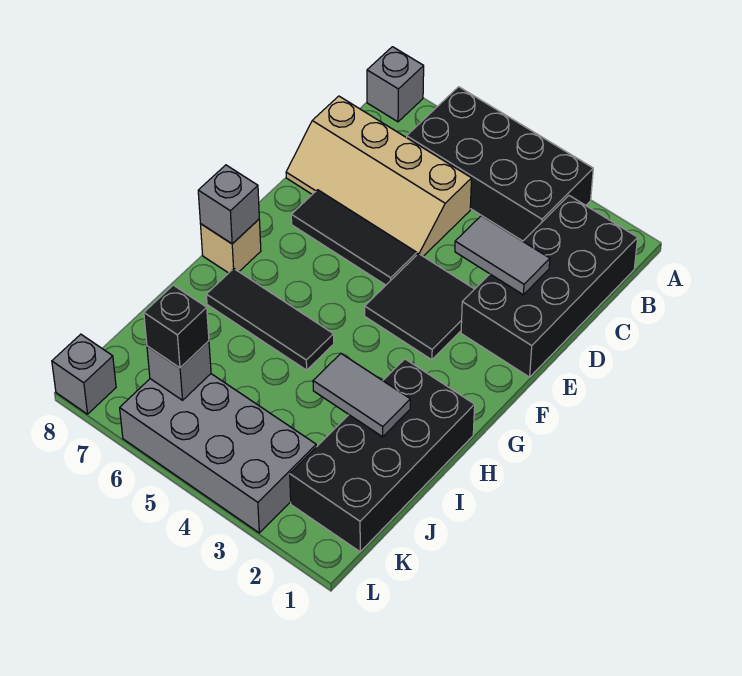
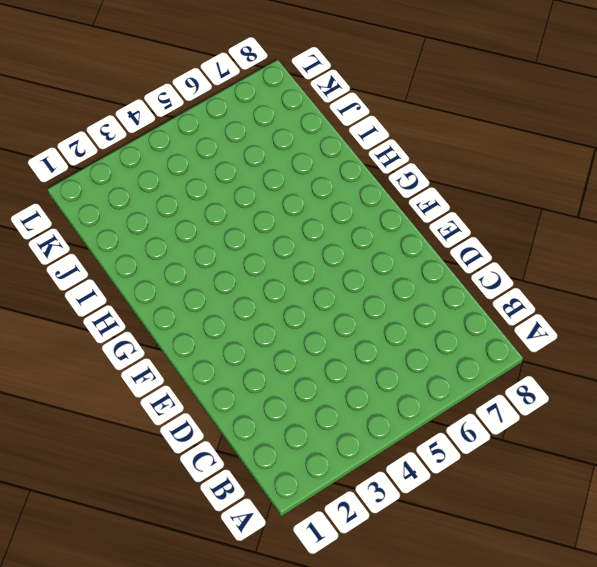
none -> black 2x4 brick [407,87,593,241]
none -> grey 1x1 brick [367,47,424,122]
none -> black 2x4 brick [461,196,638,377]

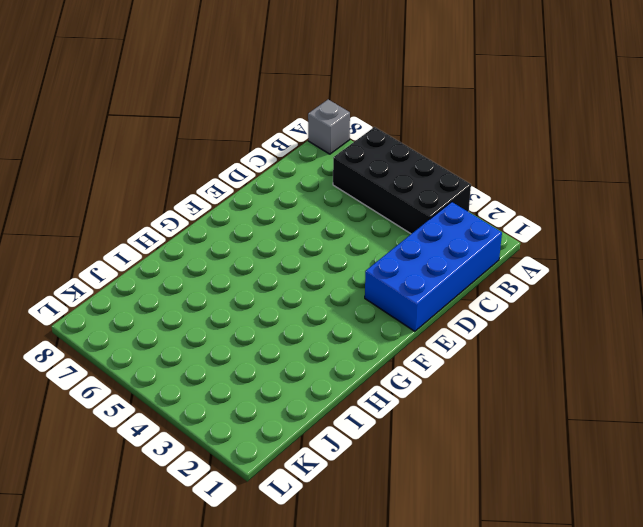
blue 2x4 brick [365,202,502,331] -> black 2x4 brick [461,196,638,377]
none -> tan 2x4 slope [286,96,472,256]
none -> black 2x2 tile [365,254,474,360]
none -> black 1x3 tile [291,190,417,285]

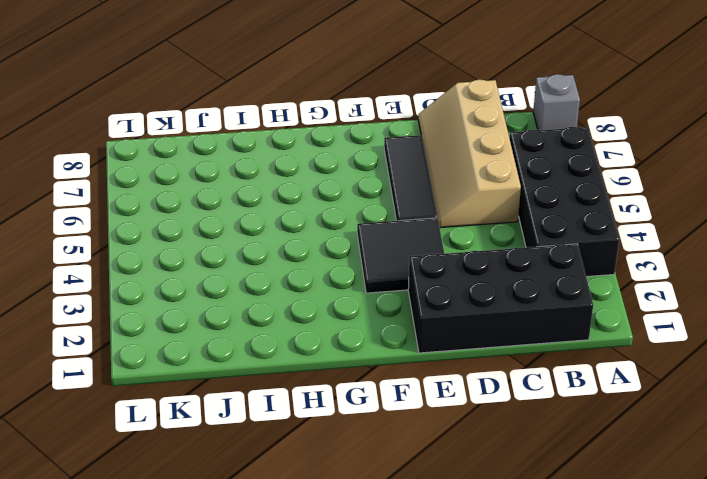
none -> tan 1x1 brick [201,219,261,273]
none -> black 2x4 brick [290,359,475,552]
none -> black 1x3 tile [206,269,334,370]

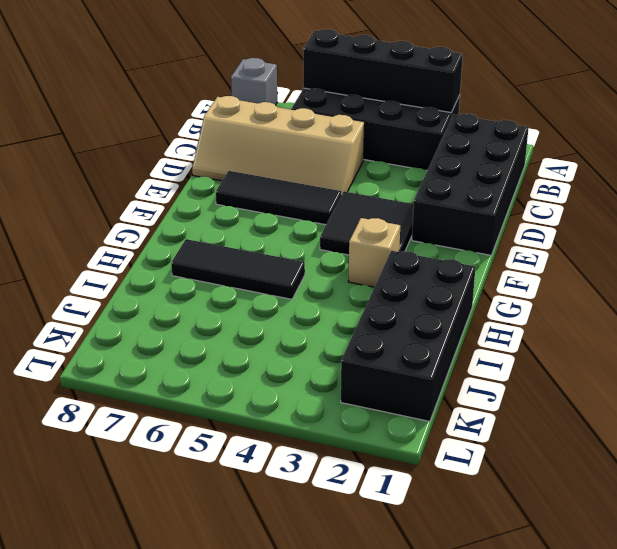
black 1x4 brick [303,29,463,113] -> none
tan 1x1 brick [348,218,400,287] -> tan 1x1 brick moved to [201,219,261,273]
none -> grey 2x4 brick [120,374,316,533]
none -> grey 1x1 brick [52,334,116,414]
none -> grey 1x2 tile [455,216,550,295]

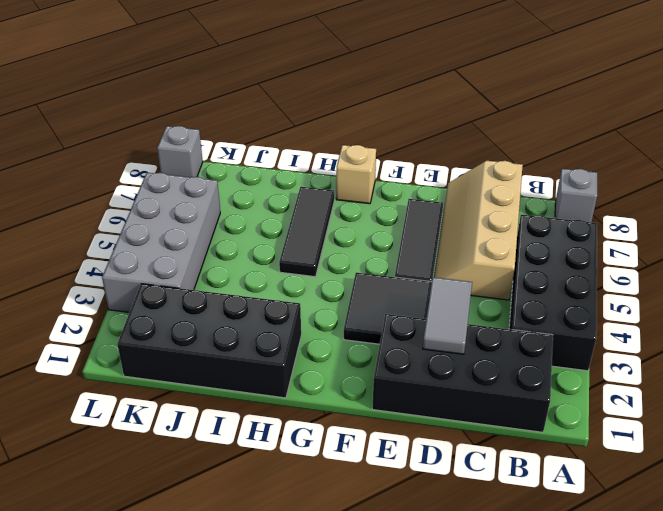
none -> grey 1x1 brick [198,165,259,244]
none -> grey 1x2 tile [313,354,410,437]
none -> grey 1x1 brick [147,341,211,400]

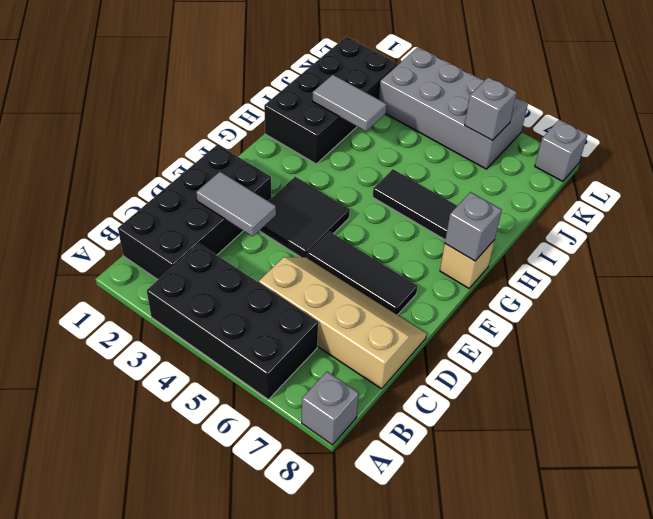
none -> black 1x1 brick [144,285,209,368]

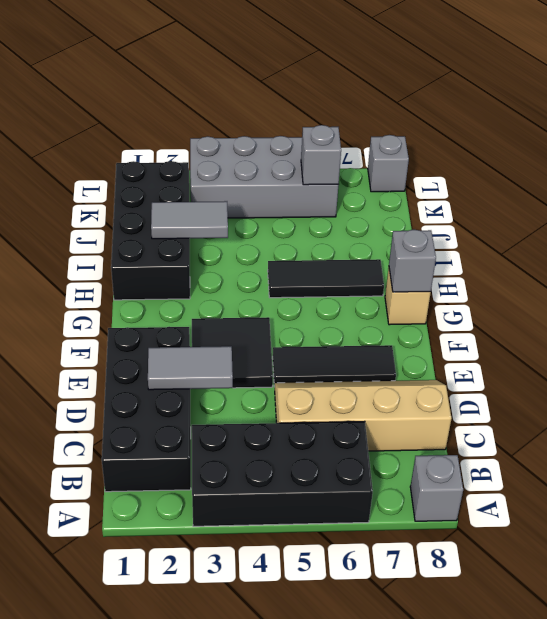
none -> black 1x1 brick [144,285,209,368]

